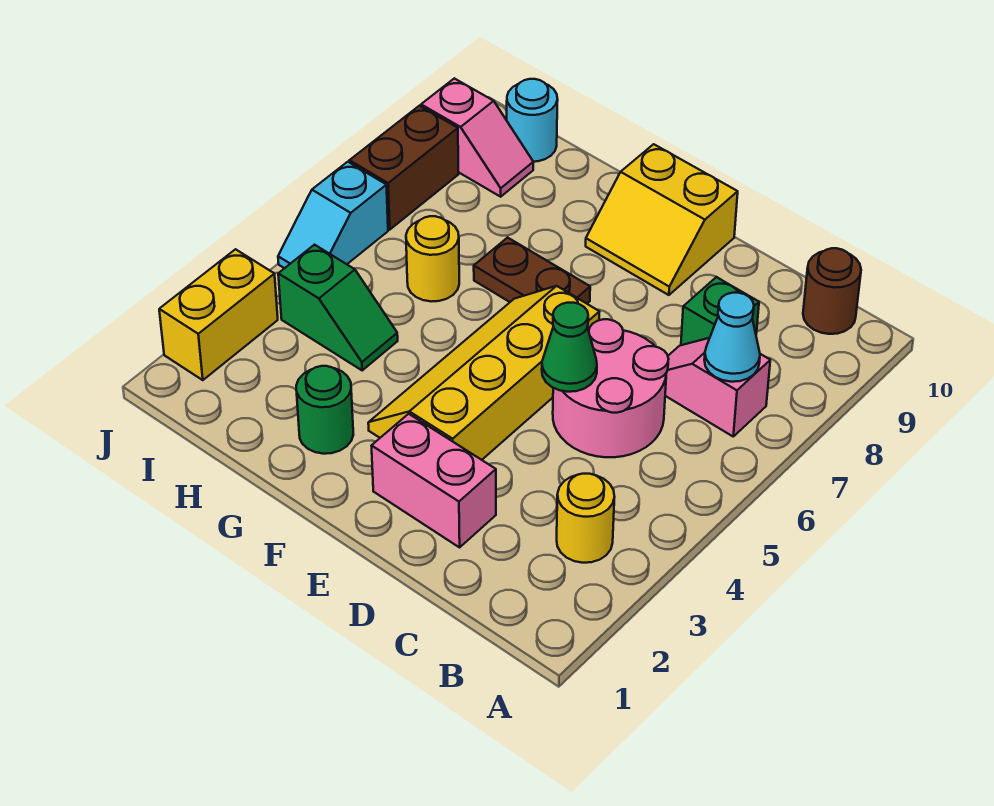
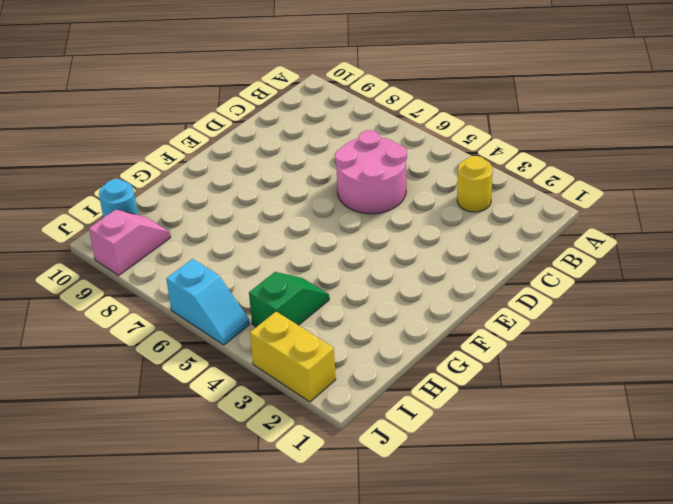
none -> pink 1x2 slope [665,338,770,436]
none -> brown 1x1 round brick [803,248,861,334]
none -> green 1x1 brick [681,277,759,345]

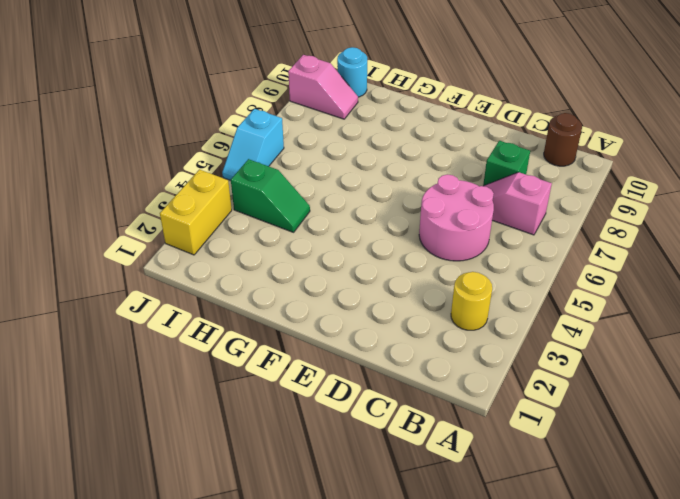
none -> pink 1x2 brick [372,414,496,547]
none -> yellow 2x4 slope [368,286,599,460]
none -> yellow 2x2 slope [586,144,738,295]

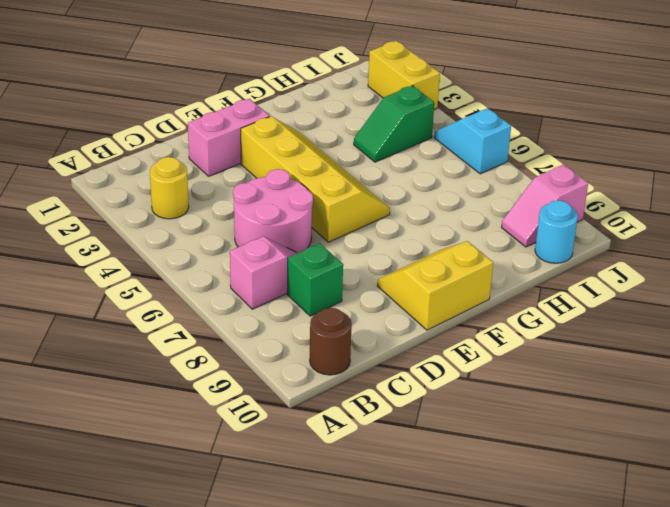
none -> brown 1x2 plate [474,238,590,304]
none -> green 1x1 round brick [296,366,353,454]
none -> yellow 1x1 round brick [406,216,459,302]

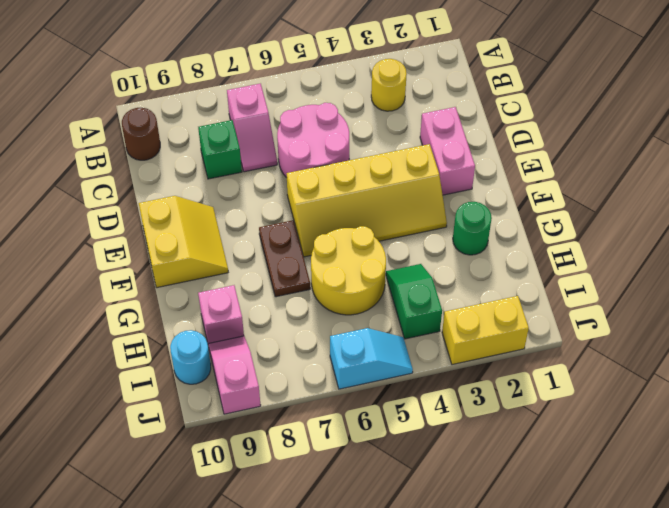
yellow 2x2 round brick [311,226,386,315] -> yellow 1x1 round brick [406,216,459,302]
pink 1x1 brick [198,285,244,344] -> none
none -> brown 1x2 brick [349,106,459,230]
none -> cyan 1x1 cone [704,293,760,382]
none -> green 1x1 cone [542,303,597,392]

